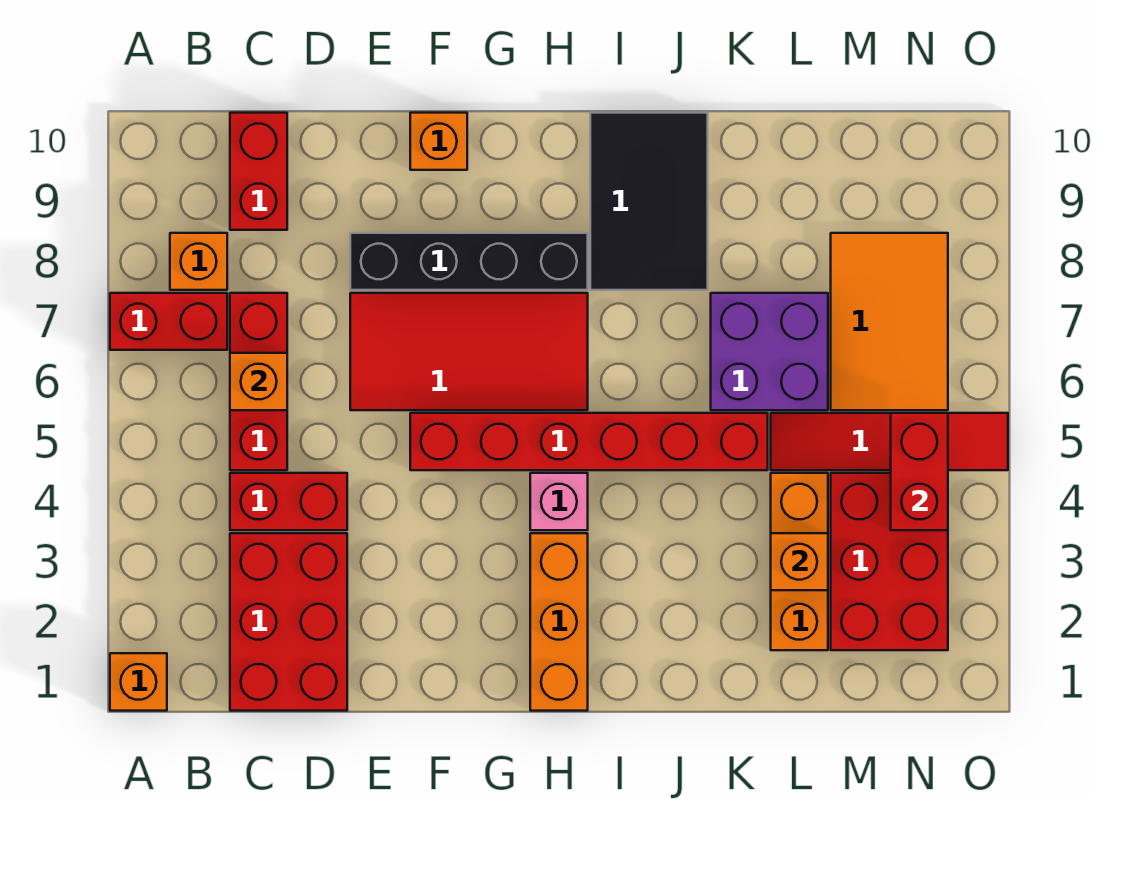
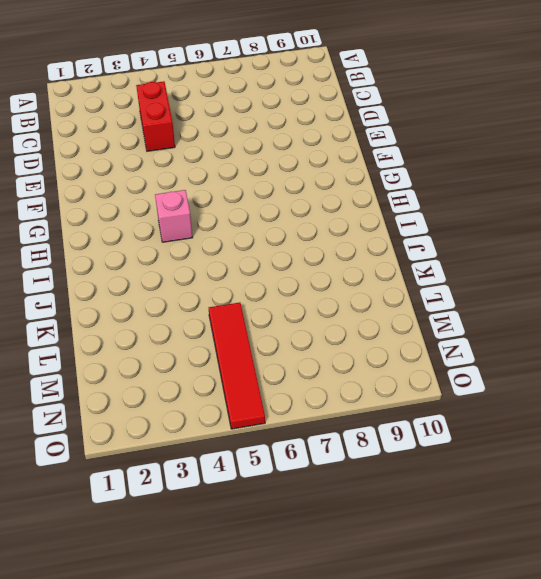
none -> orange 1x1 brick [110,653,167,711]
none -> red 1x2 brick [110,293,227,350]
none -> orange 1x1 brick [170,233,227,290]

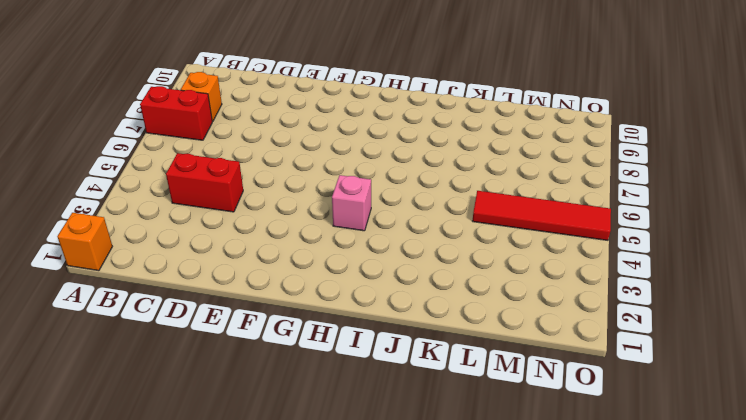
none -> red 2x3 brick [230,533,347,711]
none -> red 1x3 brick [230,293,287,470]
none -> red 1x2 brick [230,113,287,230]

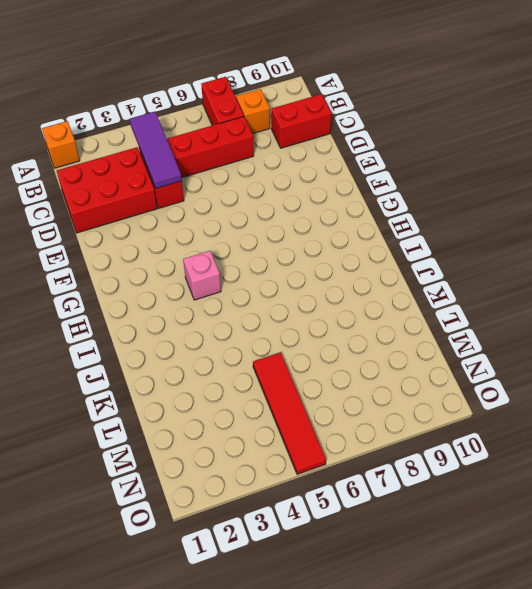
purple 1x3 tile [130,112,182,189] -> none
none -> red 2x4 tile [350,293,588,410]
none -> black 1x4 brick [350,233,588,290]
none -> red 1x6 brick [410,413,768,470]

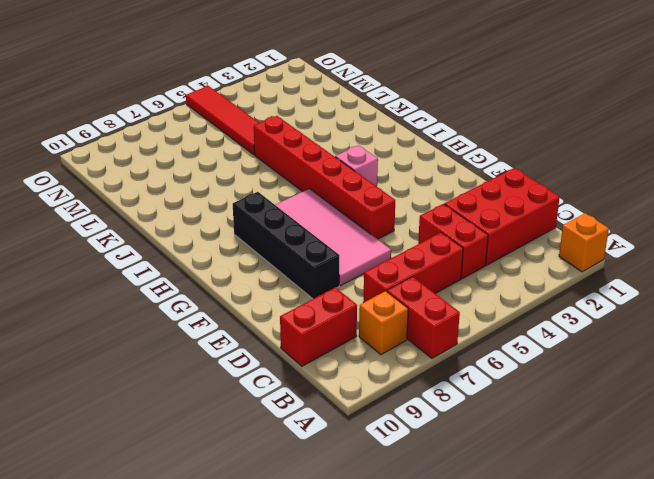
pink 2x4 tile [276,189,391,286] -> red 2x4 tile [350,293,588,410]
none -> orange 1x1 brick [410,113,467,170]
none -> orange 1x3 brick [530,533,588,711]
none -> black 2x3 tile [590,113,708,290]

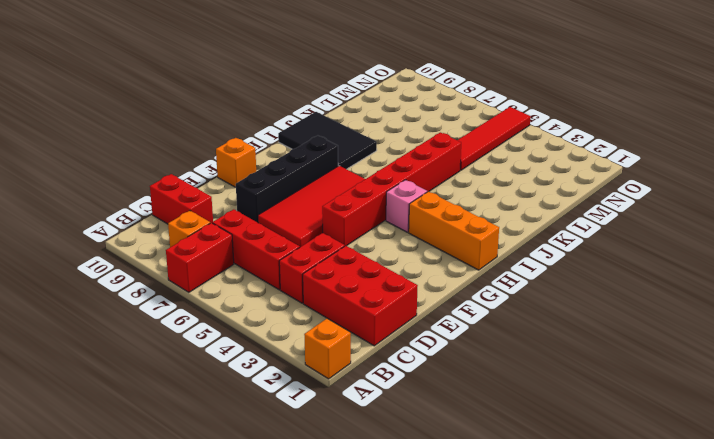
none -> purple 2x2 brick [711,293,828,410]
none -> orange 1x3 brick [771,473,828,650]
none -> red 2x3 brick [831,473,948,650]

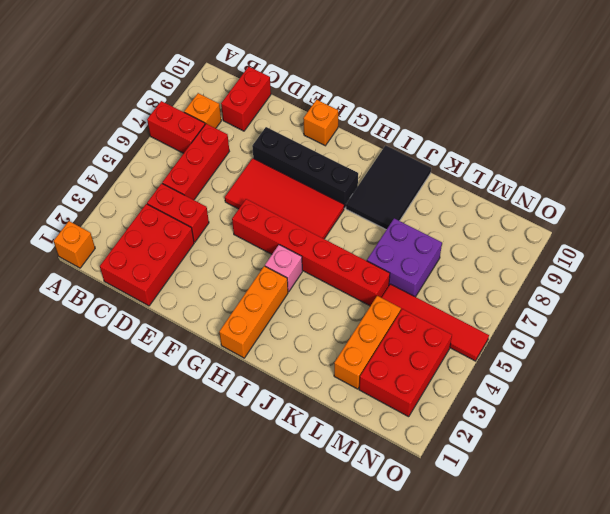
none -> orange 2x3 tile [831,233,948,410]
none -> orange 1x1 brick [230,353,287,410]
none -> orange 1x1 brick [771,533,828,590]

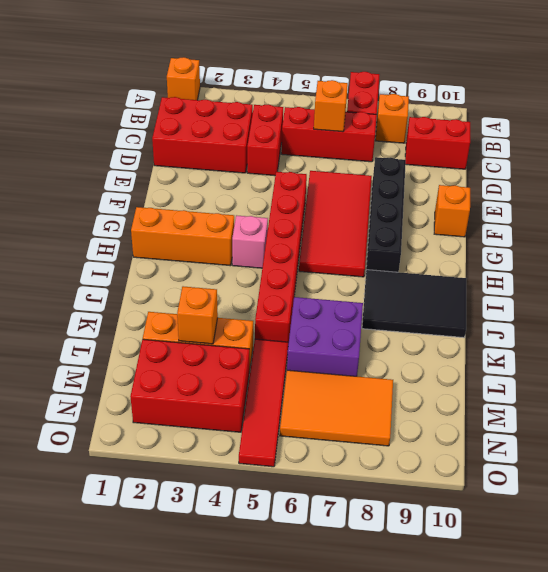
none -> red 1x2 brick [891,413,948,530]

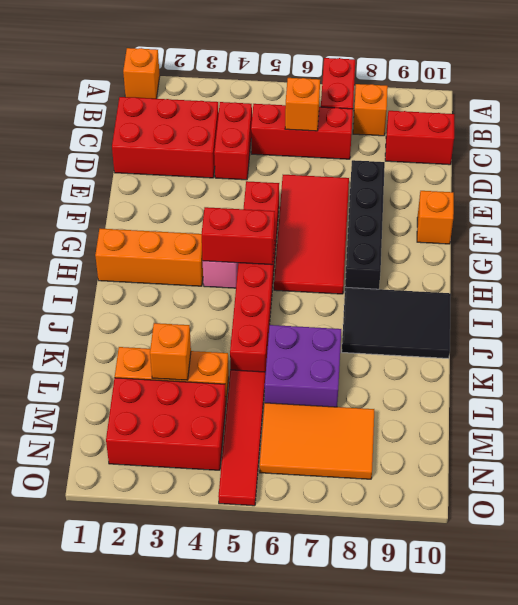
red 1x2 brick [201,207,275,265] -> red 1x2 brick moved to [891,413,948,530]

